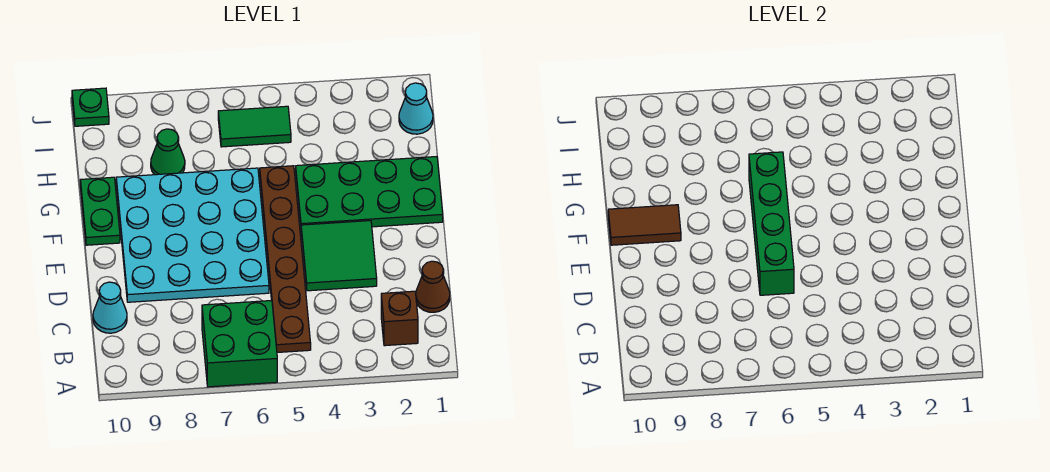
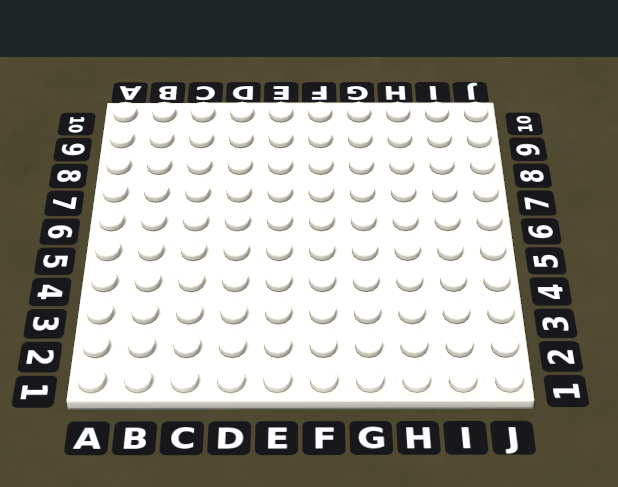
none -> green 2x2 brick [202,300,277,387]
none -> brown 1x1 brick [381,291,418,346]
none -> brown 1x6 plate [260,166,311,352]

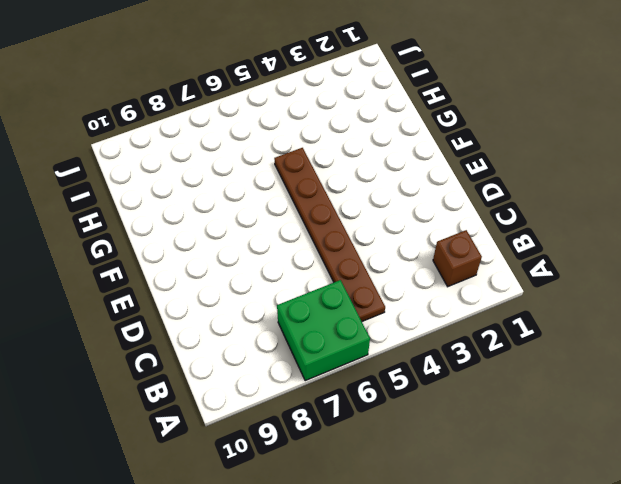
none -> brown 1x1 cone [416,261,450,312]
none -> cyan 1x1 cone [93,282,127,333]
none -> green 2x2 tile [301,221,377,291]

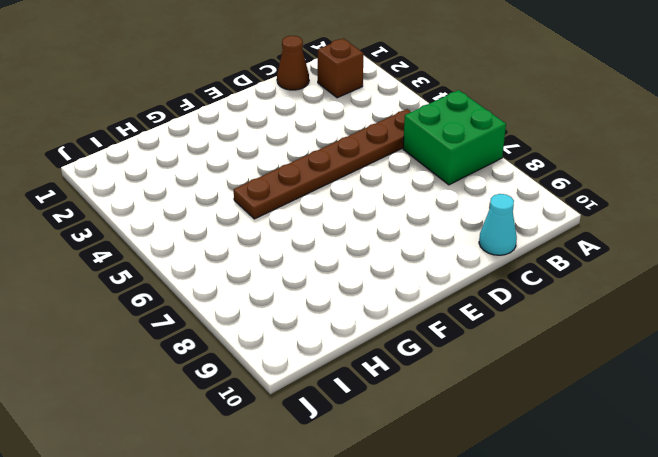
none -> green 2x2 tile [301,221,377,291]
none -> cyan 4x4 plate [116,168,269,302]
none -> green 2x4 plate [296,157,443,227]

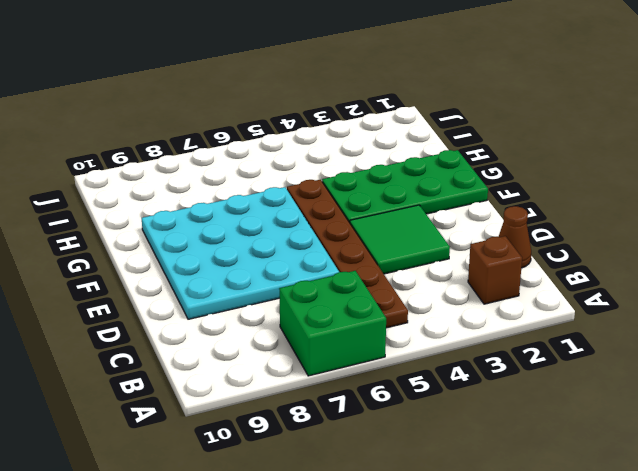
none -> cyan 1x1 cone [93,282,127,333]
none -> green 1x2 plate [80,177,120,245]
none -> green 1x1 cone [151,129,185,175]

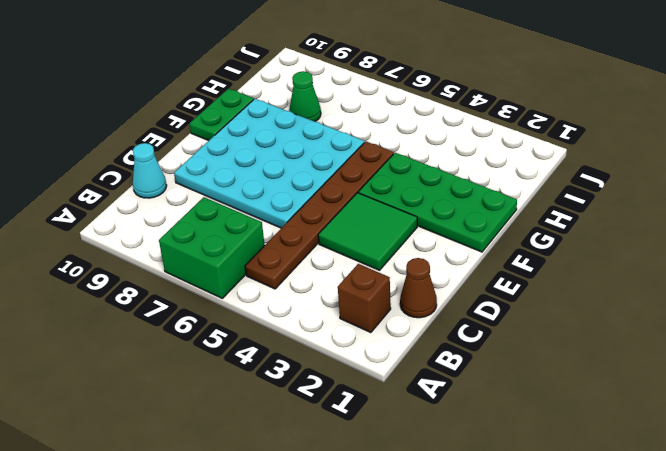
none -> cyan 1x1 cone [399,83,433,134]
none -> green 1x2 tile [218,106,291,147]
none -> green 1x1 plate [72,88,109,126]

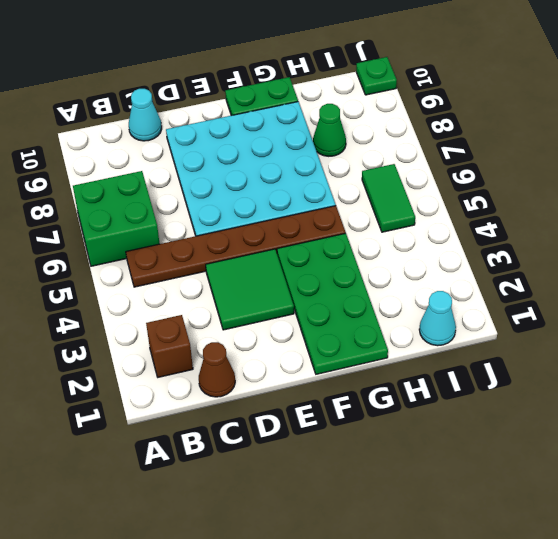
none -> green 1x4 brick [749,152,794,295]
none -> brown 1x2 tile [608,205,681,245]

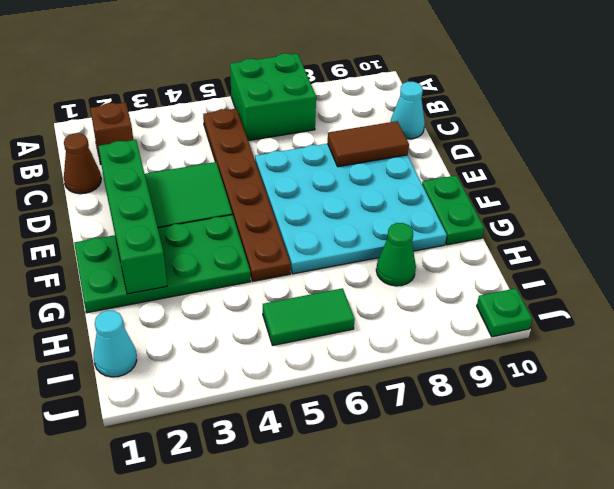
green 1x4 brick [98,140,167,294] -> green 1x4 brick moved to [749,152,794,295]
brown 1x2 tile [328,121,409,167] -> brown 1x2 tile moved to [608,205,681,245]

